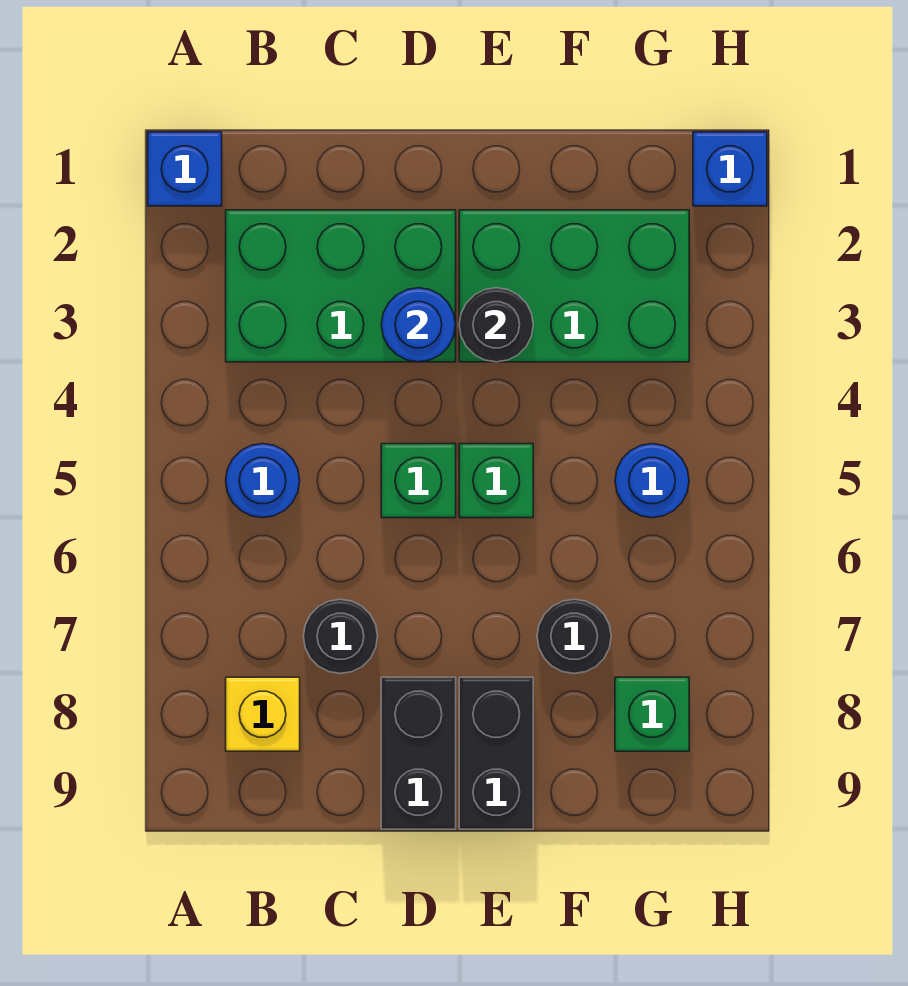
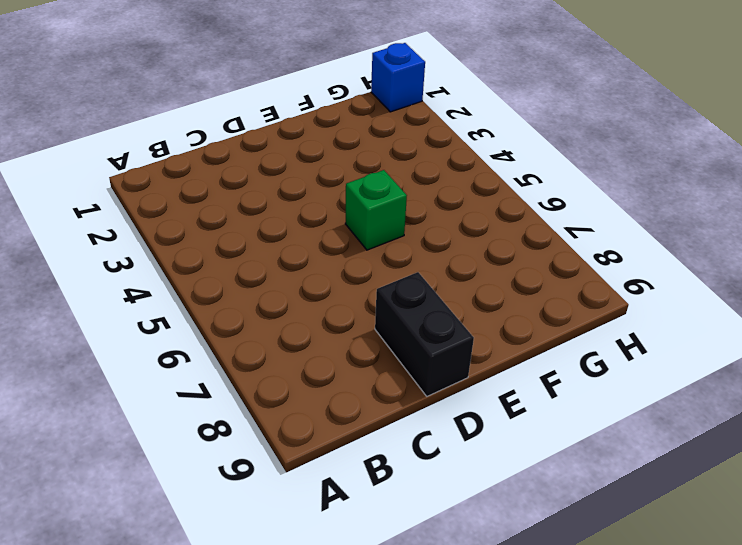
none -> blue 1x1 brick [148,132,222,206]
none -> green 2x3 brick [226,210,456,362]
none -> blue 1x1 round brick [226,444,300,518]

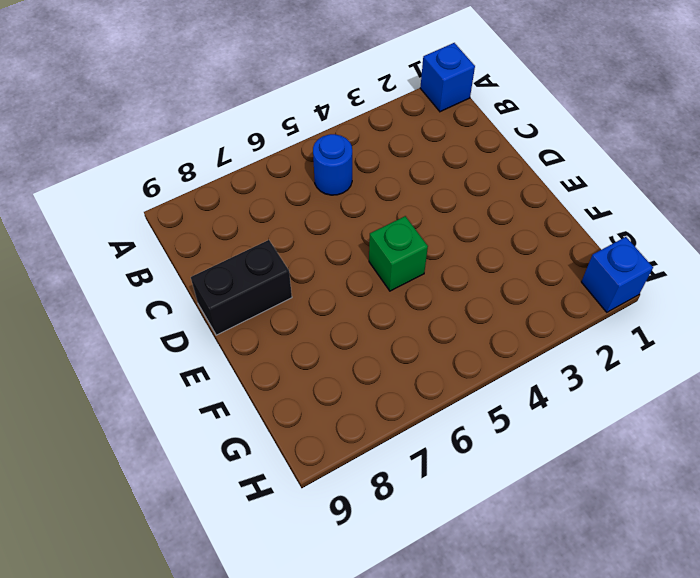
none -> green 2x3 brick [226,210,456,362]
none -> yellow 1x1 brick [226,677,300,751]
none -> black 1x1 round brick [303,599,378,673]

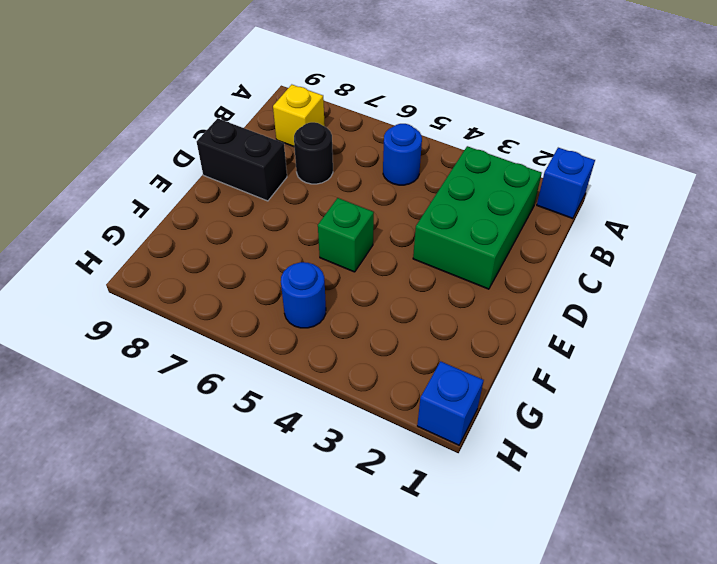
none -> green 1x1 brick [381,444,456,518]
none -> green 2x3 brick [459,210,689,362]
none -> black 1x2 brick [459,677,533,829]

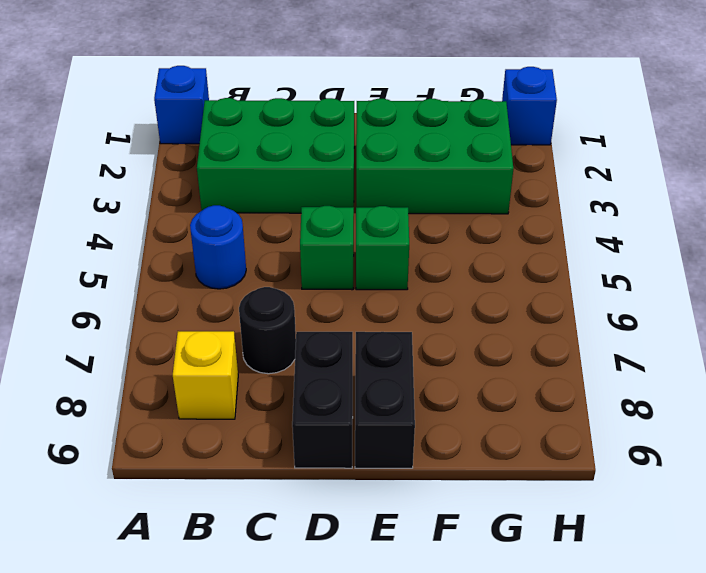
none -> black 1x1 round brick [537,599,611,673]
none -> blue 1x1 round brick [615,444,689,518]
none -> green 1x1 brick [615,677,689,751]

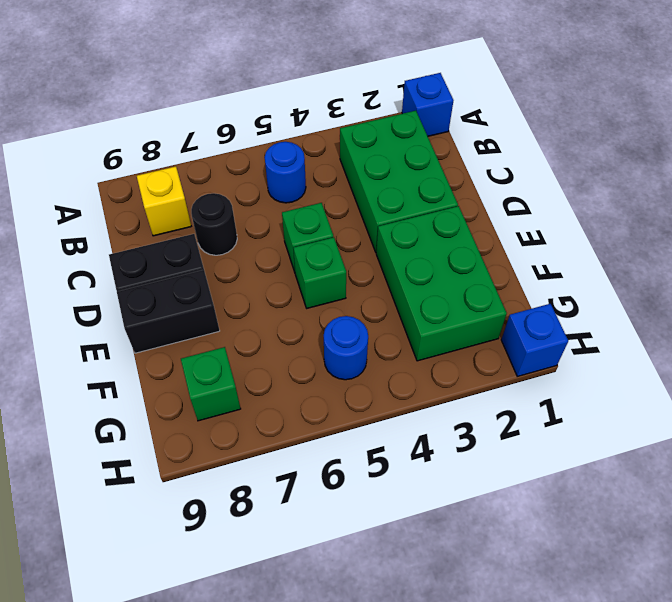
none -> black 1x1 round brick [537,599,611,673]
none -> blue 1x1 round brick [381,288,456,362]
none -> black 1x1 round brick [459,288,533,362]

